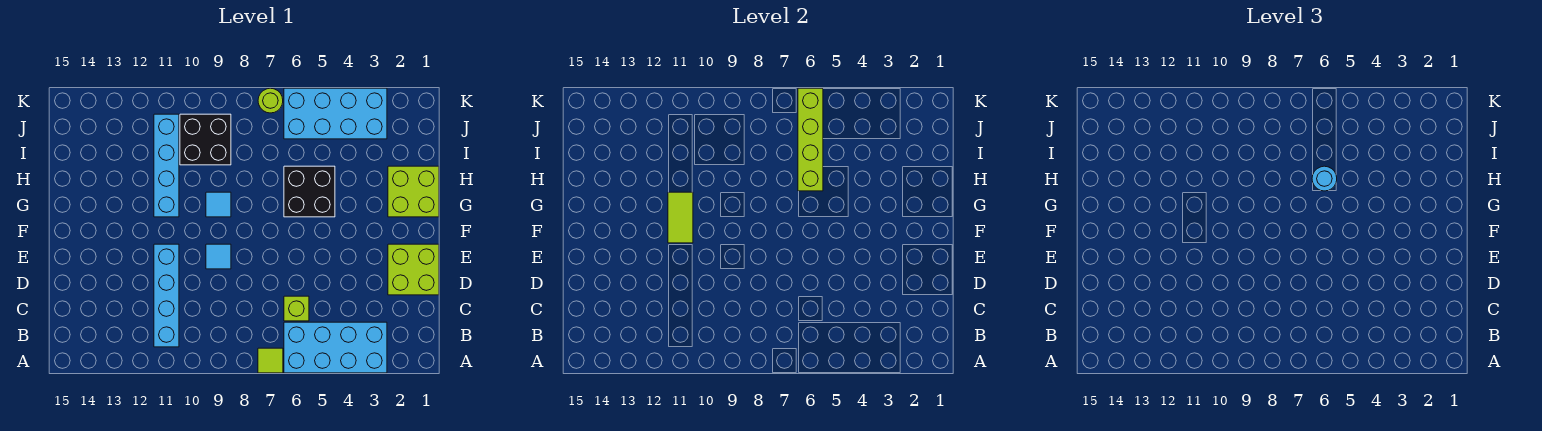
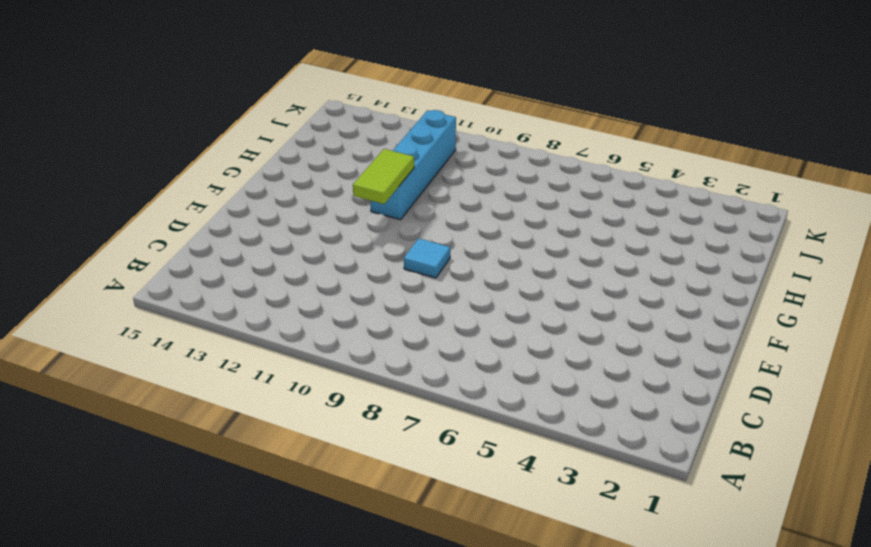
none -> cyan 2x4 brick [284,322,387,373]
none -> lime 1x1 tile [258,348,283,373]
none -> cyan 1x4 brick [154,244,179,347]

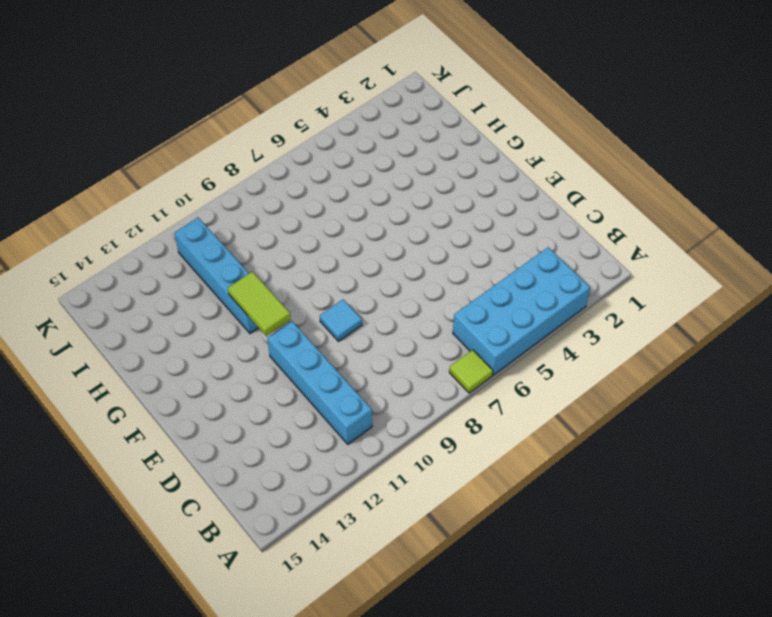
none -> lime 1x1 brick [284,296,309,321]
none -> lime 2x2 brick [388,244,439,295]
none -> lime 2x2 brick [388,166,439,217]

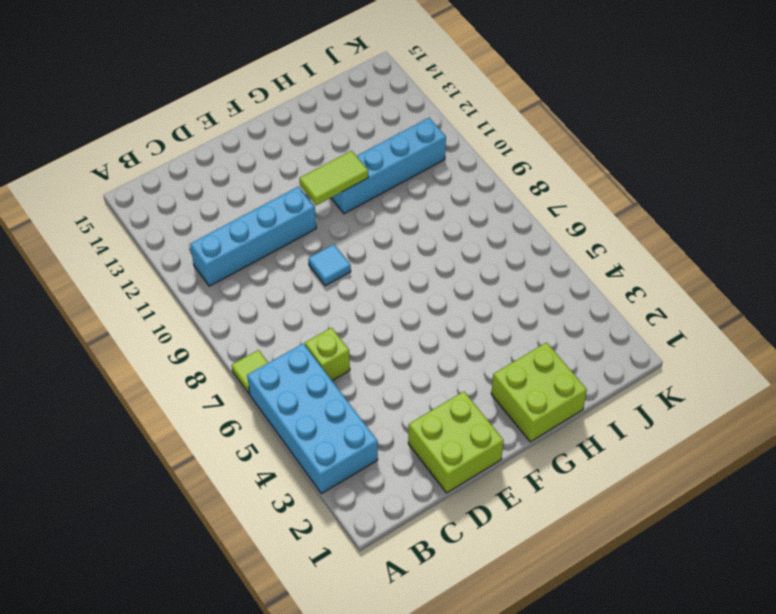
none -> black 2x2 brick [284,166,335,217]
none -> cyan 1x1 tile [206,192,231,217]
none -> black 2x2 brick [180,114,231,165]

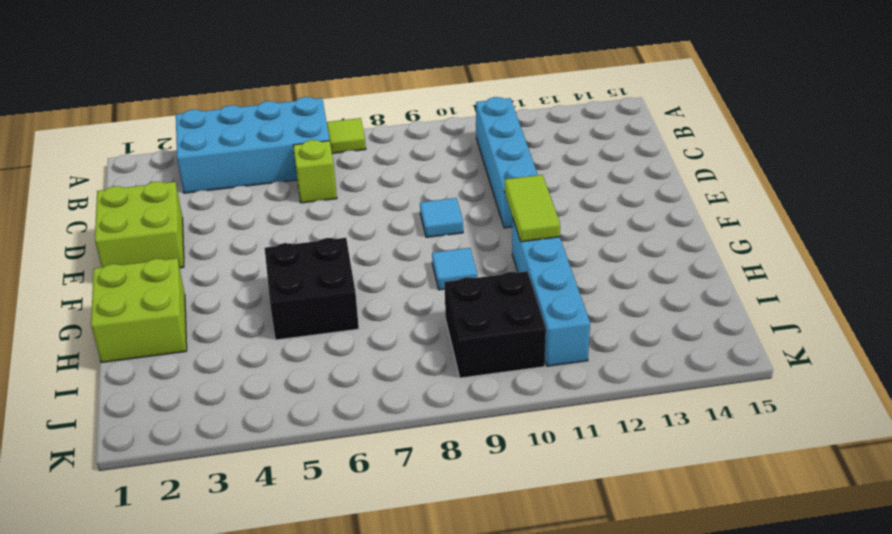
none -> cyan 2x4 brick [284,88,387,139]
none -> lime 1x1 round brick [258,88,283,113]
none -> lime 1x4 brick [798,88,823,191]

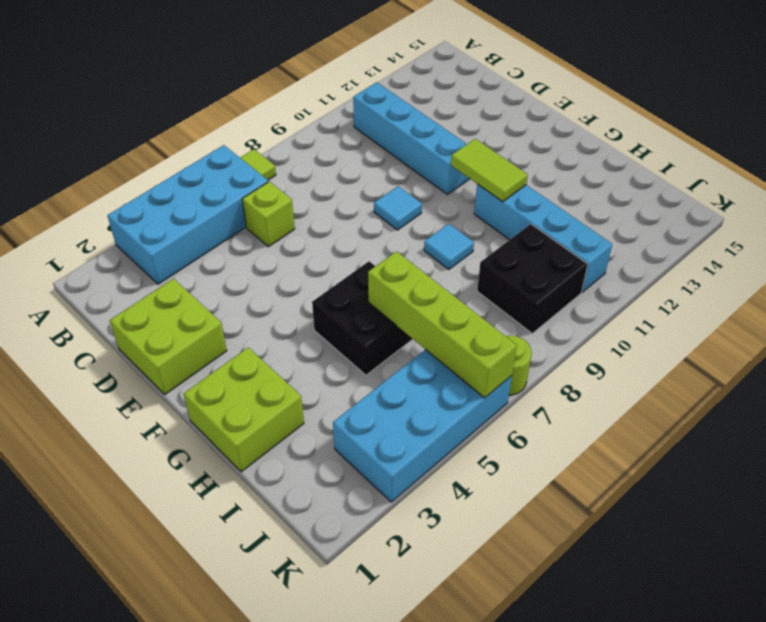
none -> cyan 1x1 round brick [1312,166,1337,191]

